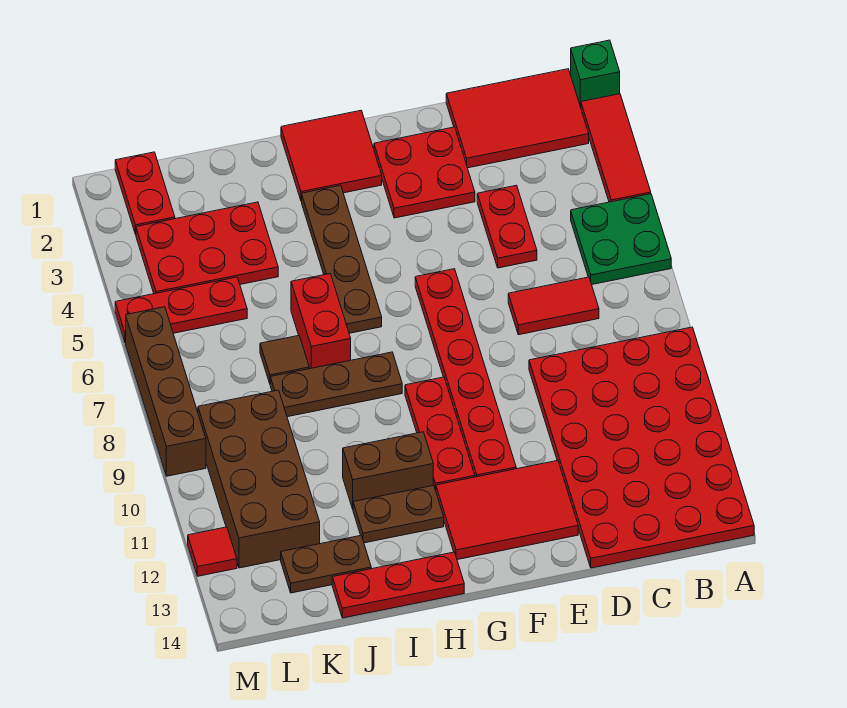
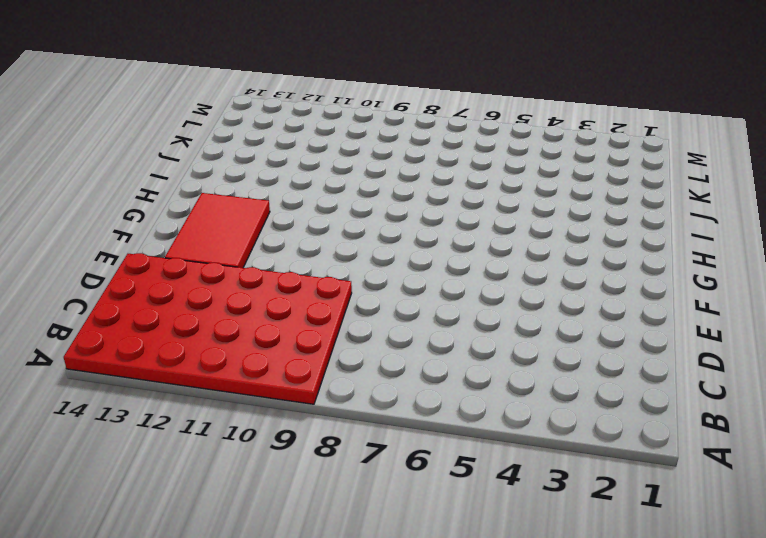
none -> green 1x1 brick [571,40,620,107]
none -> red 1x3 tile [581,94,651,202]
none -> green 2x2 plate [571,194,671,284]

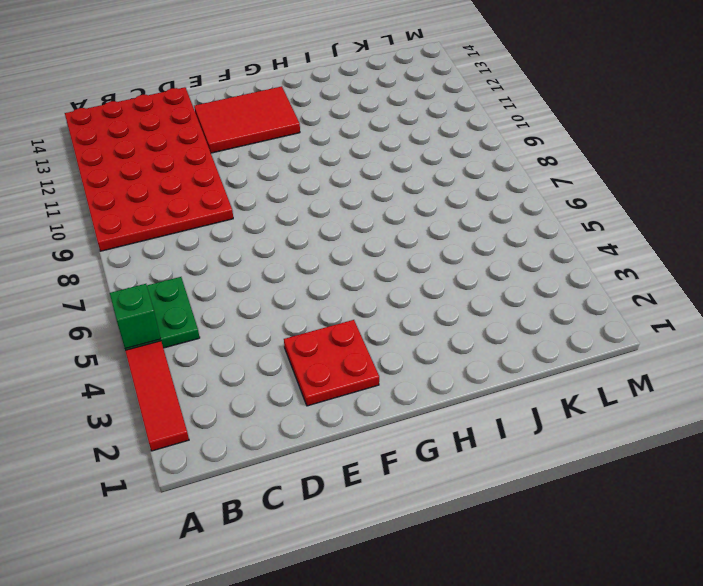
green 1x1 brick [110,284,161,349] -> green 1x1 brick moved to [571,40,620,107]
none -> red 2x3 tile [446,69,589,168]
none -> red 1x2 tile [508,277,599,335]
none -> red 1x2 plate [477,185,537,268]

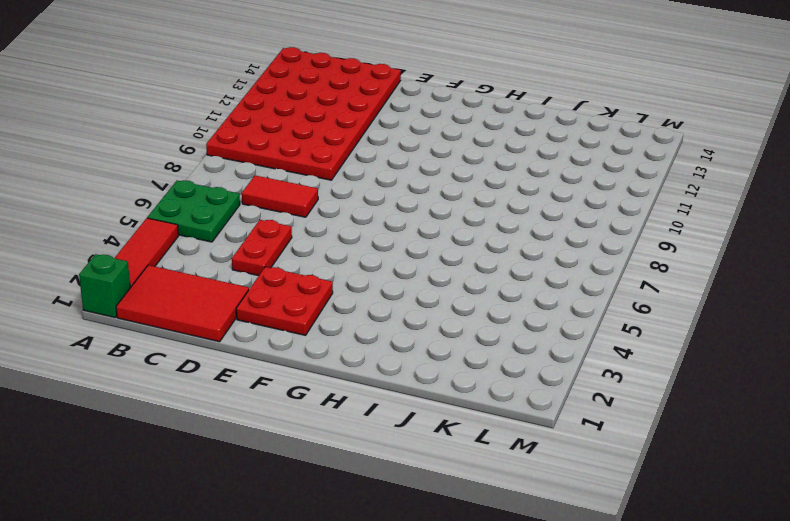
none -> red 2x3 tile [436,460,578,560]
none -> red 1x6 plate [415,269,516,477]
none -> red 2x2 tile [281,111,382,201]

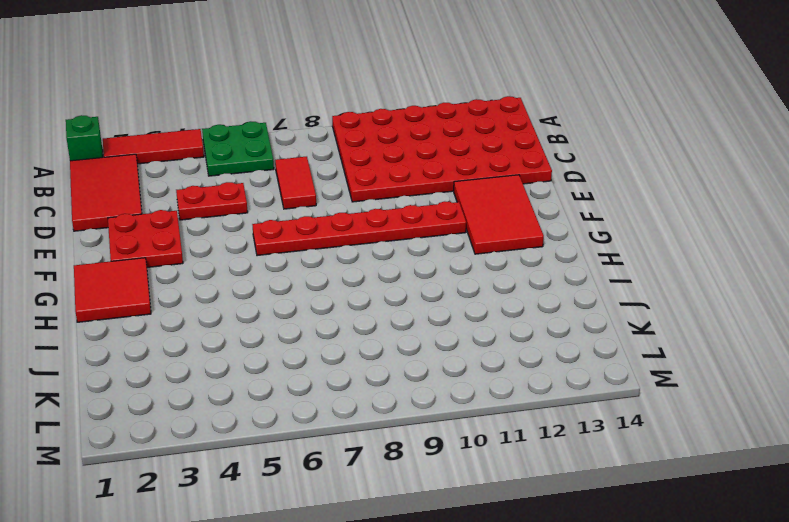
none -> red 1x3 plate [405,377,475,490]
none -> brown 1x4 plate [302,185,382,333]
none -> brown 1x3 plate [270,352,402,417]

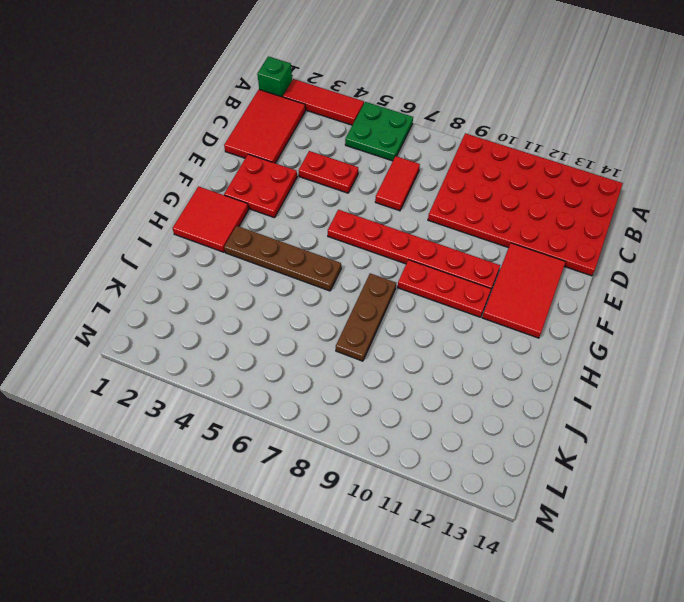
none -> brown 1x2 brick [343,432,433,509]
none -> brown 1x2 plate [353,485,444,543]
none -> red 1x3 plate [332,552,464,618]

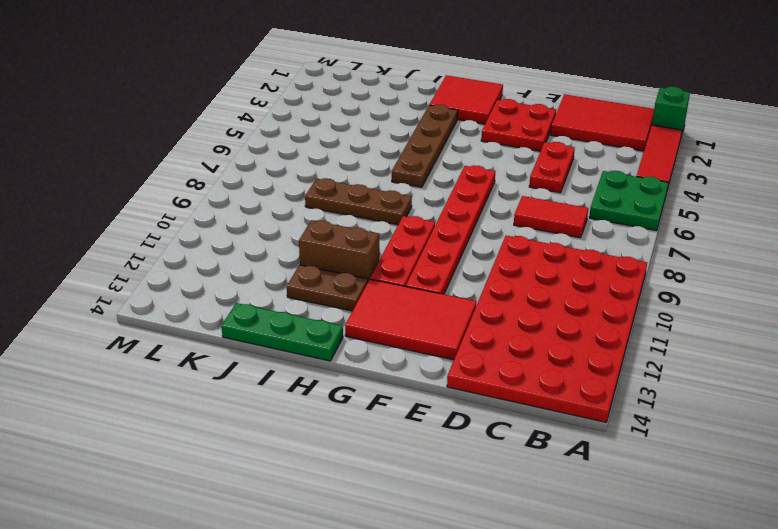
green 1x3 plate [221,303,343,361] -> red 1x3 plate [332,552,464,618]
none -> red 1x2 brick [291,274,351,369]
none -> red 2x3 plate [136,202,278,294]
none -> brown 1x1 tile [260,336,309,383]

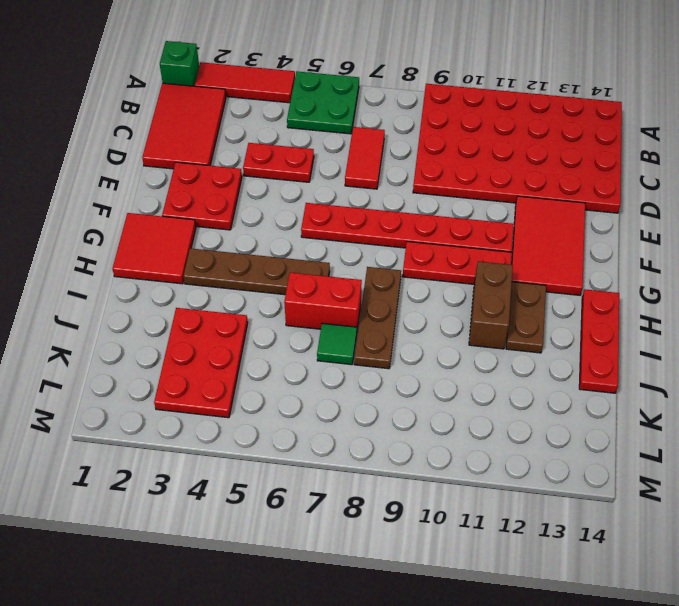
green 1x1 tile [317,323,357,365] -> brown 1x1 tile [260,336,309,383]
none -> brown 1x2 plate [281,536,371,593]
none -> red 1x3 plate [115,277,247,343]
none -> brown 2x4 brick [198,390,320,568]

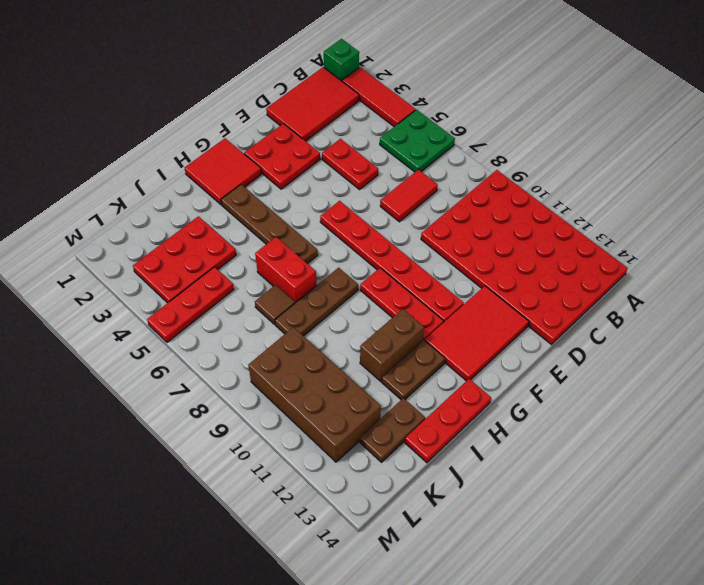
none -> red 1x2 plate [115,152,175,234]
none -> brown 1x4 brick [126,307,206,476]
none -> red 1x1 tile [188,527,237,576]

